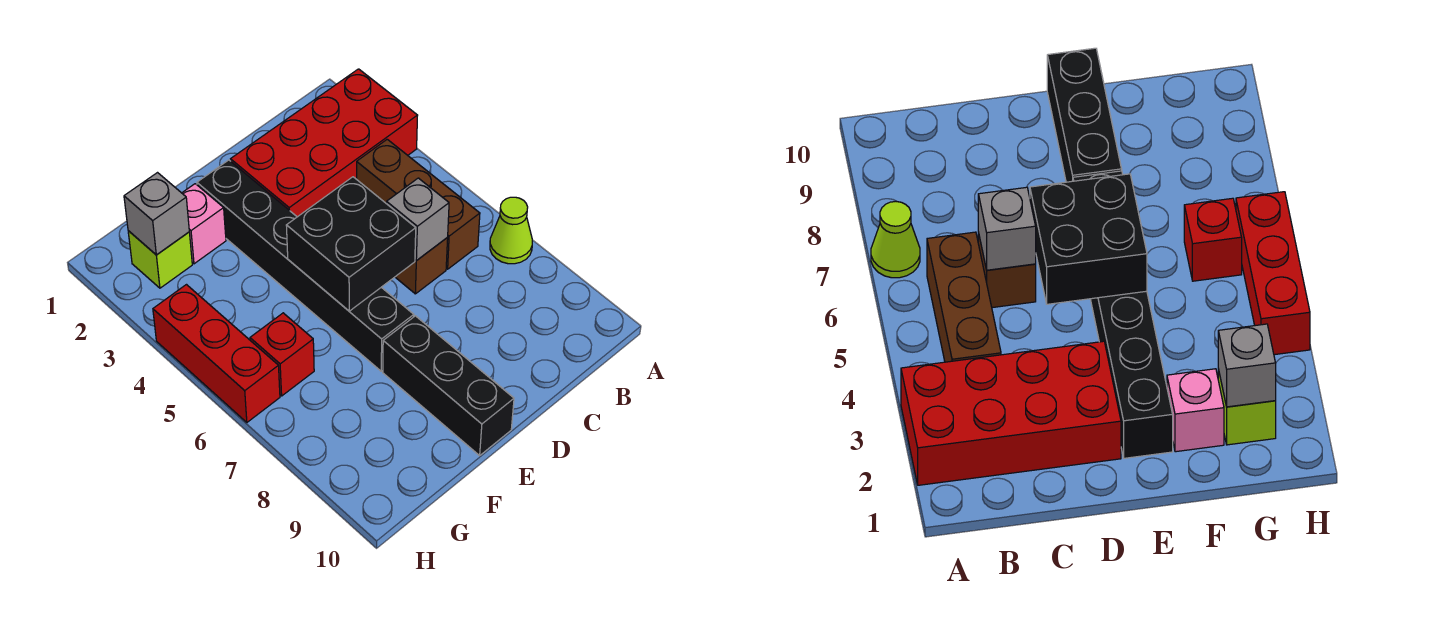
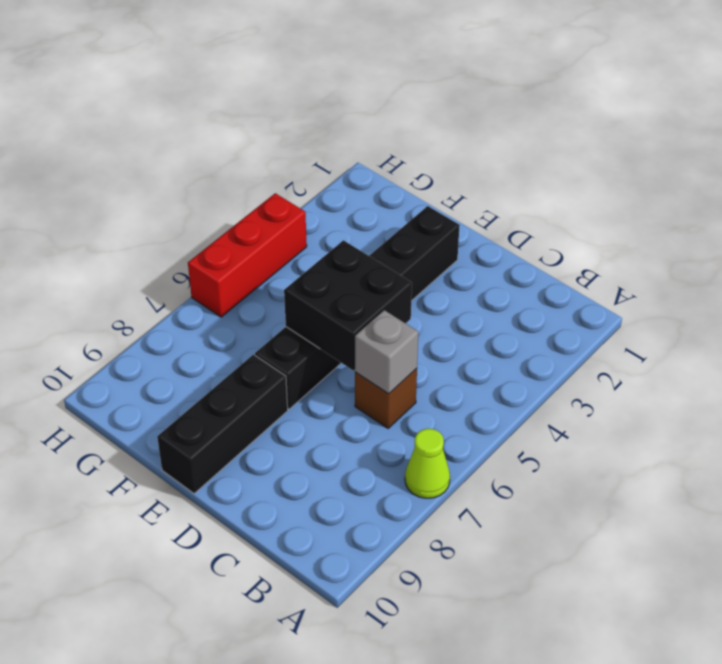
none -> red 2x4 brick [231,69,418,217]
none -> brown 1x3 brick [357,139,480,269]
none -> pink 1x1 brick [182,184,226,264]

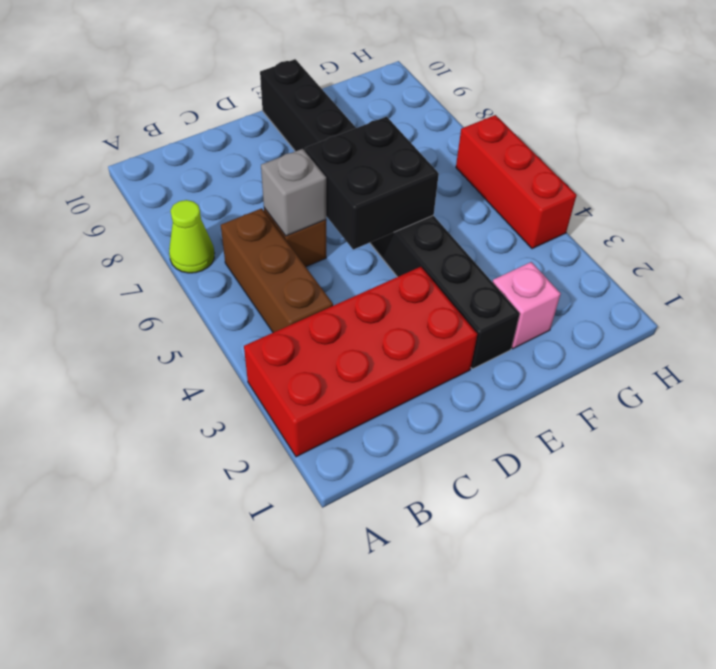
none -> lime 1x1 brick [128,231,192,288]
none -> red 1x1 brick [250,313,314,396]
none -> grey 1x1 brick [124,173,189,255]

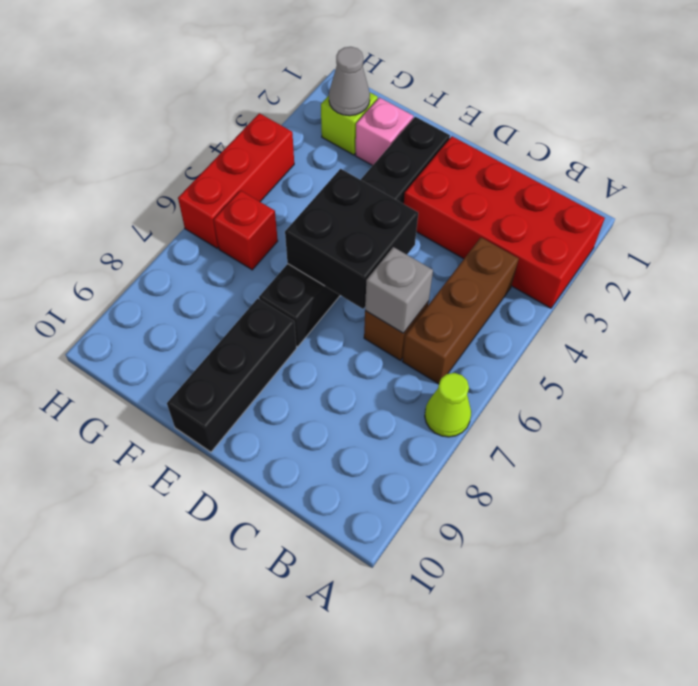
grey 1x1 cone [329,47,370,116] -> grey 1x1 brick [124,173,189,255]

